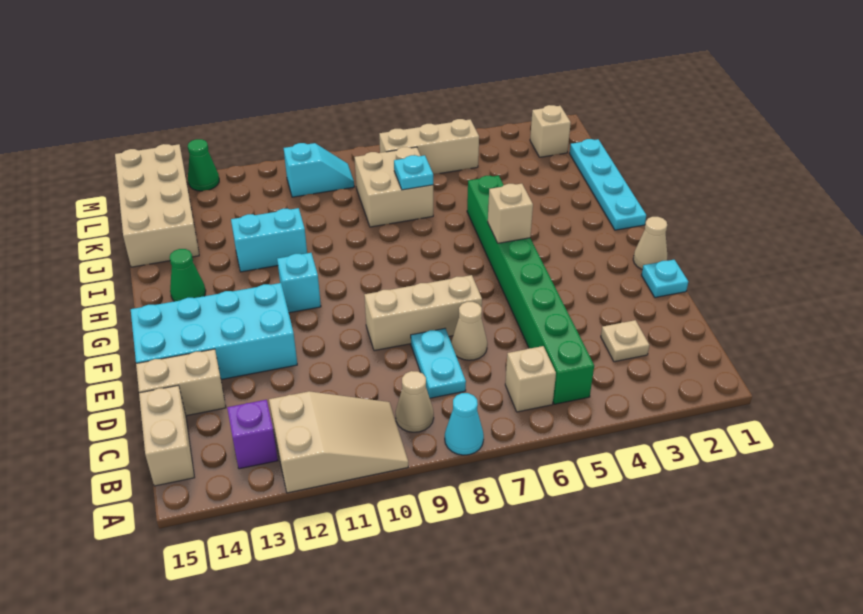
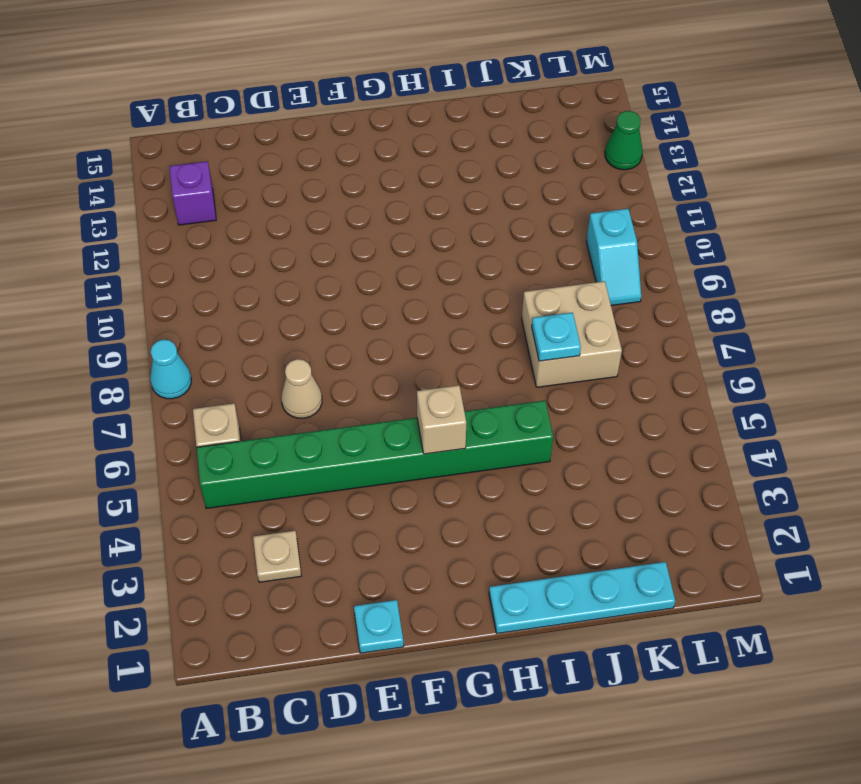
none -> tan 2x3 slope [269,391,408,493]
none -> tan 1x1 cone [396,371,434,432]
none -> tan 1x2 brick [139,385,195,486]

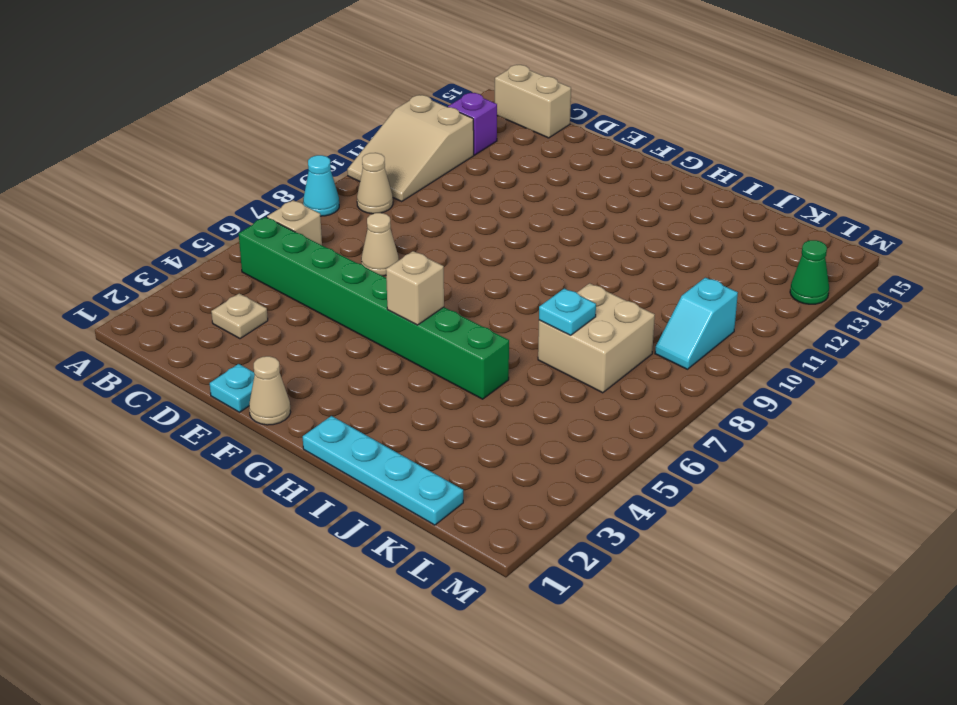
none -> cyan 1x2 plate [411,328,466,398]
none -> tan 1x2 brick [136,349,226,416]
none -> tan 1x3 brick [364,275,482,351]

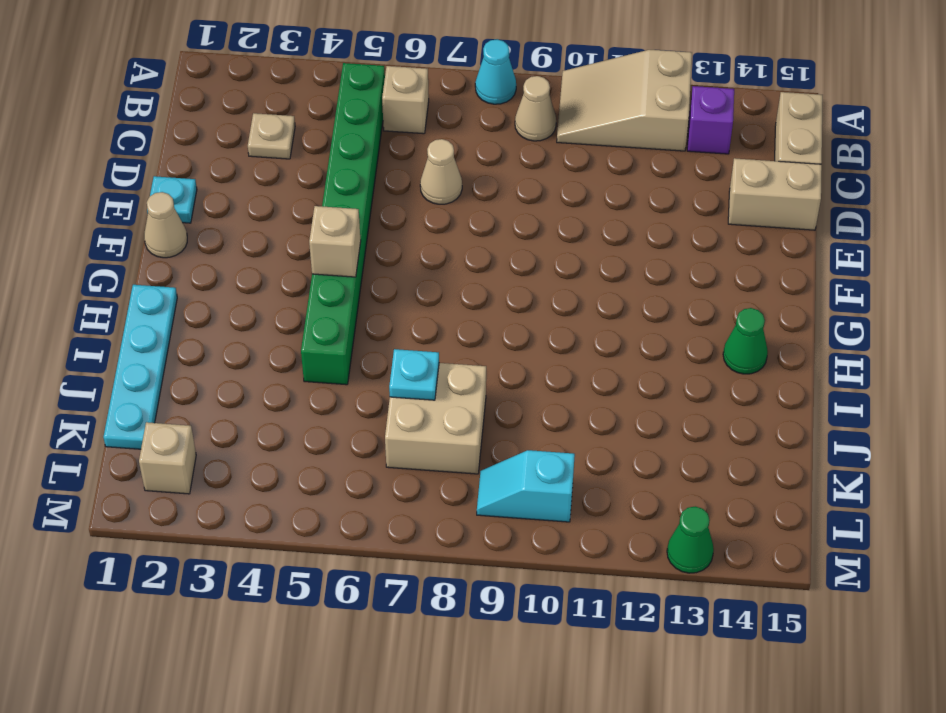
none -> cyan 1x2 plate [411,328,466,398]
none -> tan 1x3 brick [364,275,482,351]
none -> cyan 2x4 brick [131,283,297,379]

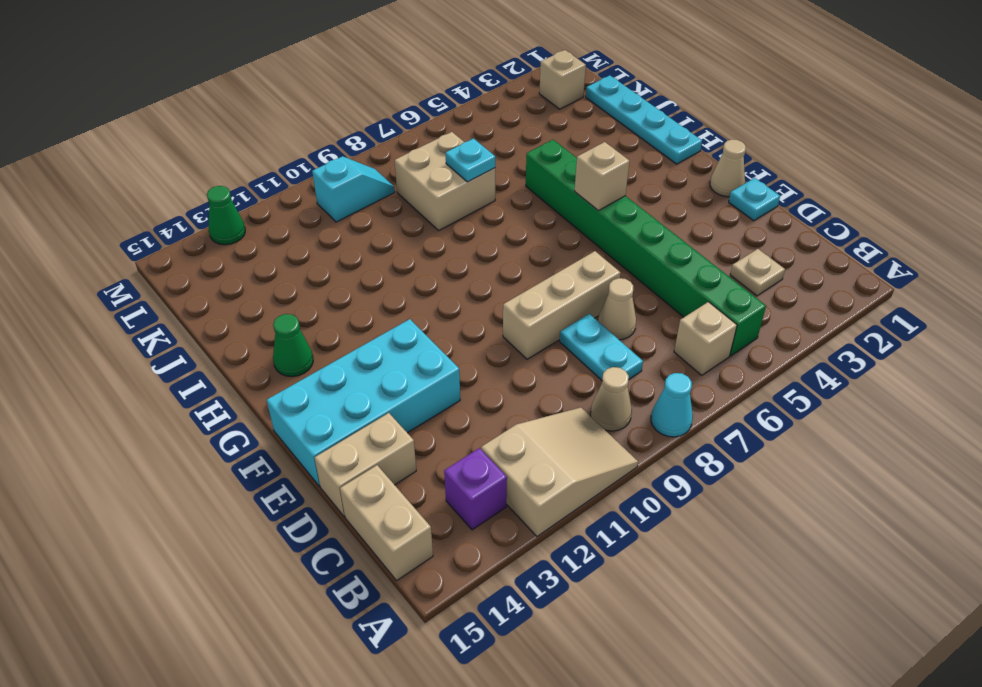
none -> cyan 1x1 brick [277,253,321,313]
none -> cyan 1x2 brick [231,208,307,272]
none -> tan 2x4 brick [115,144,199,267]

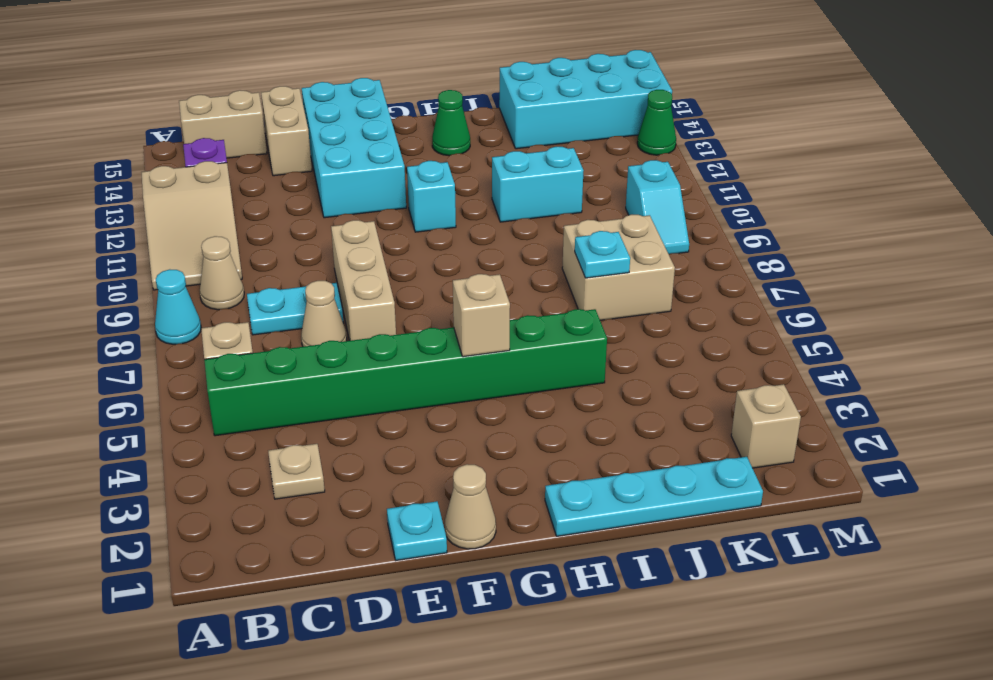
cyan 1x2 brick [492,147,584,222] -> cyan 1x2 brick turned to [231,208,307,272]
cyan 2x4 brick [499,50,672,149] -> tan 2x4 brick [115,144,199,267]
none -> tan 1x3 brick [379,119,479,174]

